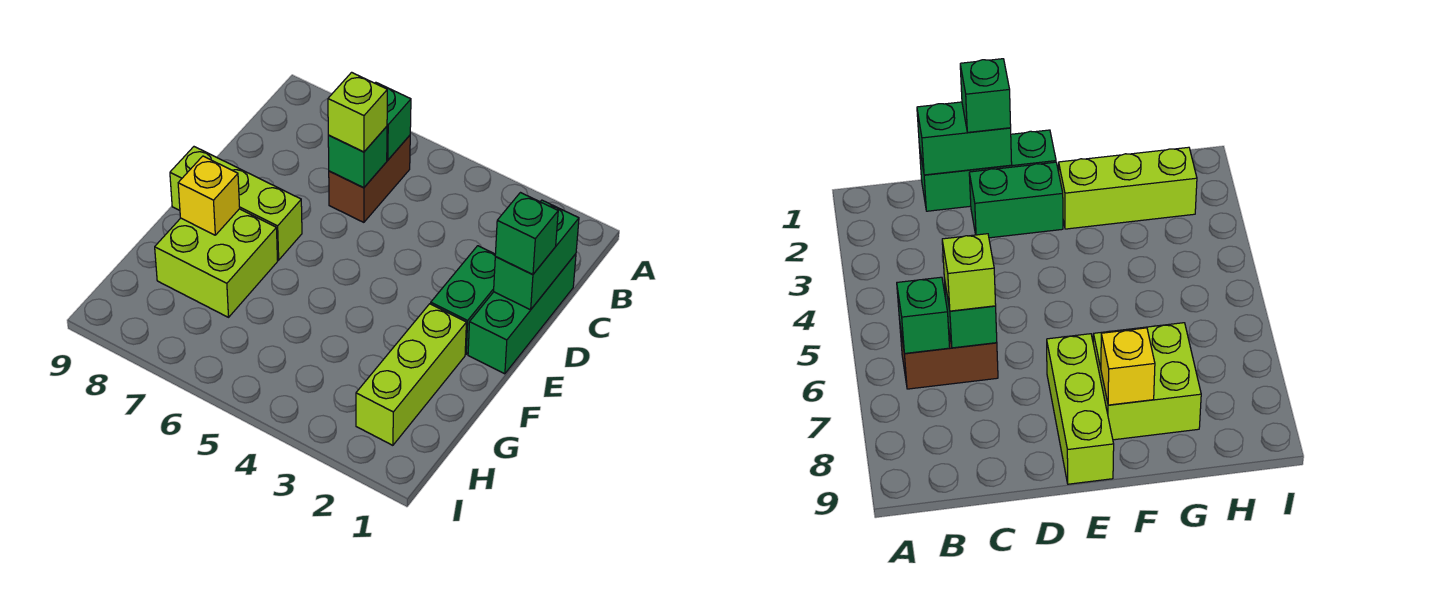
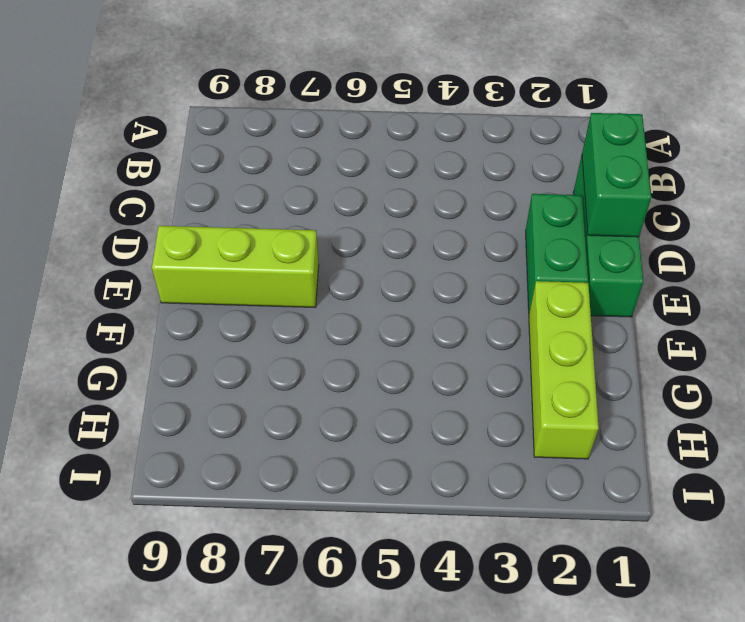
none -> brown 1x2 brick [329,135,410,222]
none -> lime 2x2 brick [155,209,278,317]
none -> green 1x1 brick [375,82,411,160]

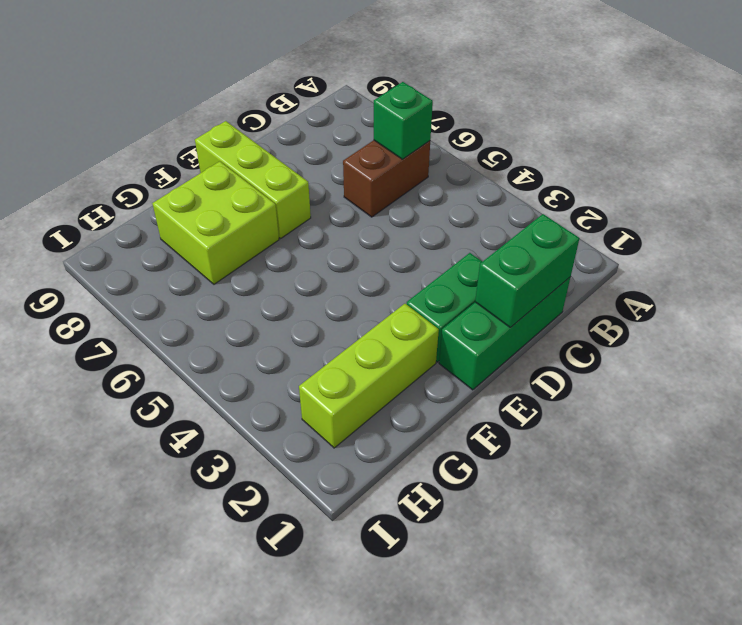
none -> green 1x1 brick [328,126,387,188]
none -> yellow 1x1 brick [178,156,240,235]
none -> lime 1x1 brick [328,72,387,152]

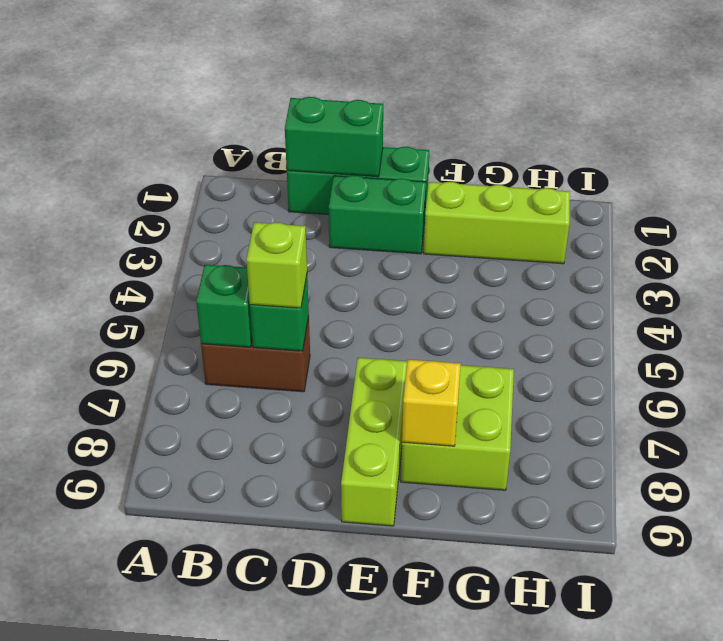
none -> green 1x1 brick [495,193,558,275]

